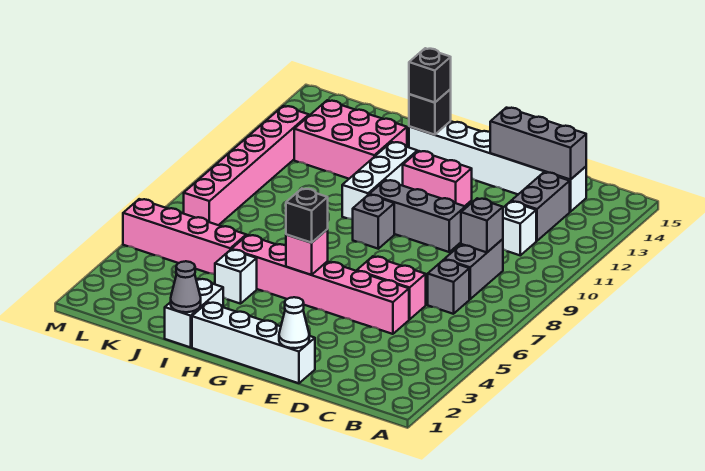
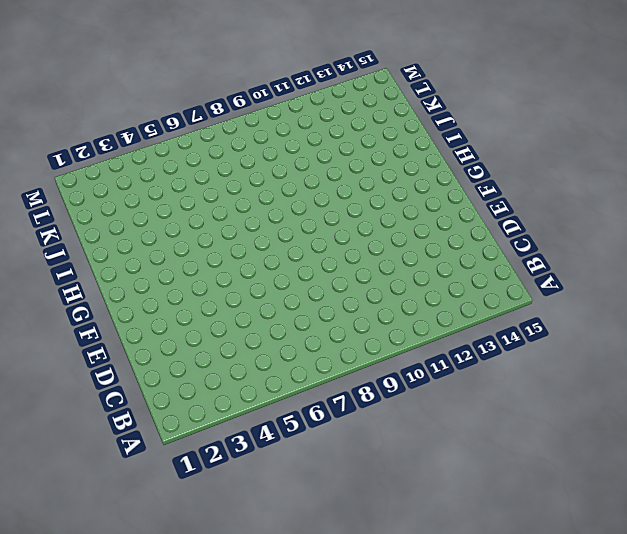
none -> grey 1x1 brick [428,260,469,314]
none -> grey 1x2 brick [444,239,503,299]
none -> white 1x1 brick [503,201,536,255]

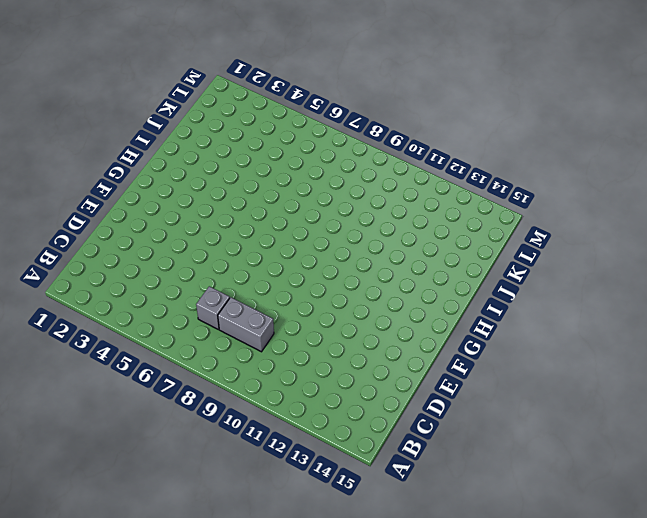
none -> white 1x1 brick [503,201,536,255]
none -> grey 1x2 brick [511,172,570,241]
none -> white 1x6 brick [409,121,586,212]

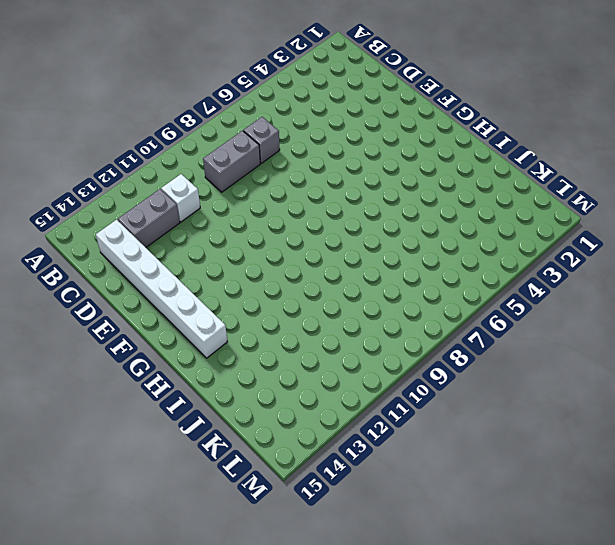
none -> pink 1x6 brick [232,235,409,334]
none -> pink 1x2 brick [357,256,426,319]
none -> white 1x4 brick [192,302,315,383]

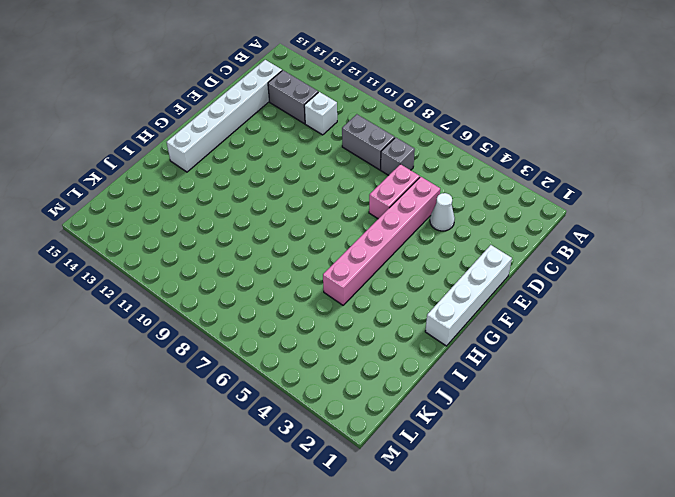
white 1x1 cone [430,193,455,231] -> white 1x1 cone moved to [279,297,309,348]
none -> grey 1x3 brick [369,180,465,252]
none -> pink 1x2 brick [403,151,472,206]
none -> grey 1x1 brick [353,195,394,249]

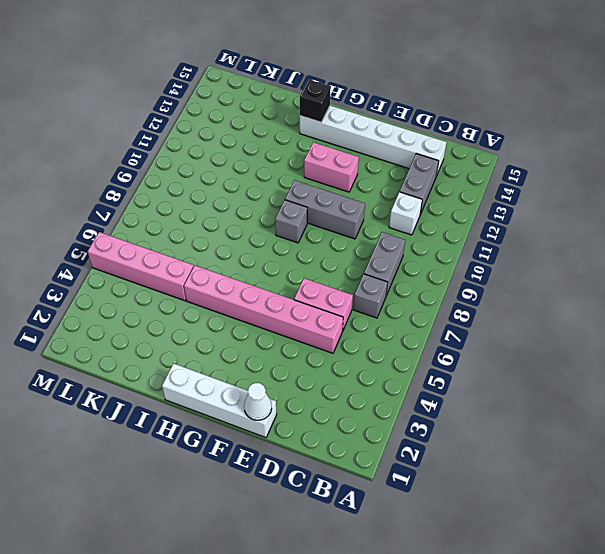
none -> white 1x3 brick [342,142,417,220]
none -> white 1x2 brick [165,279,223,347]
none -> white 1x1 brick [215,250,257,304]

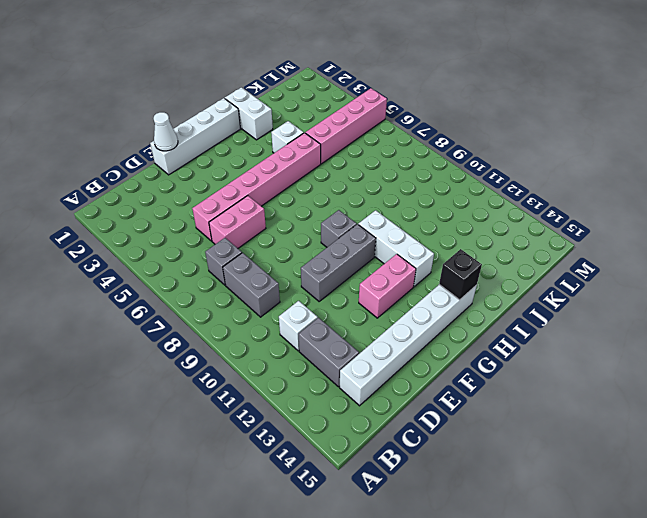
none -> pink 2x3 brick [294,100,407,179]
none -> pink 1x6 brick [184,106,309,225]
none -> grey 1x1 brick [461,198,503,252]

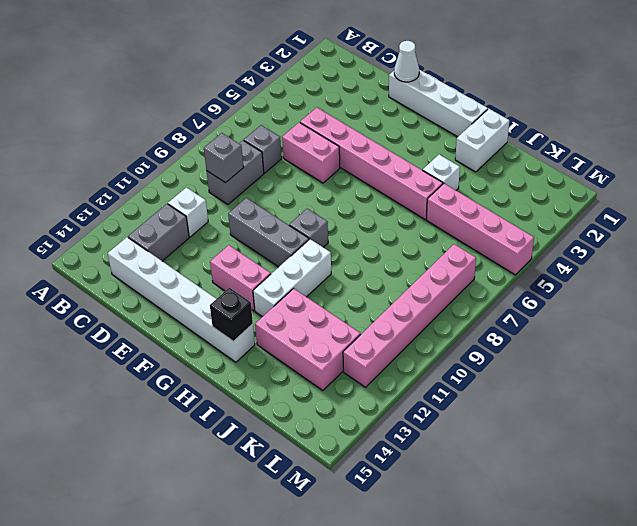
none -> grey 1x3 brick [490,108,586,180]
none -> pink 1x1 brick [286,230,328,275]
none -> grey 1x1 cone [171,261,201,312]

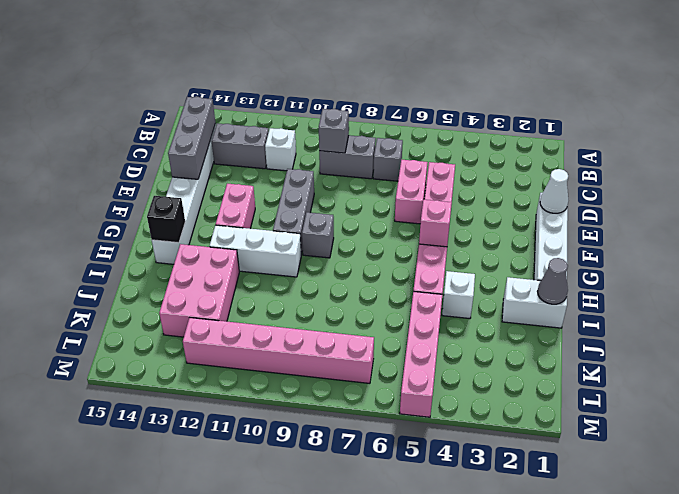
none -> black 1x1 brick [286,189,328,243]
none -> black 1x1 brick [409,48,451,103]

